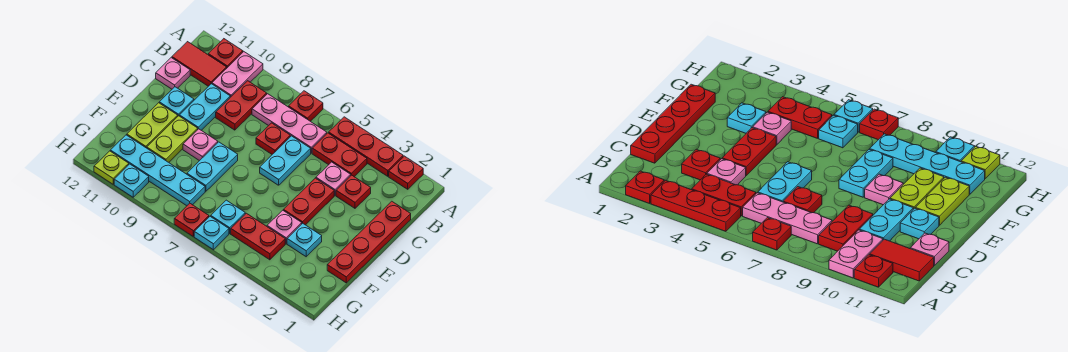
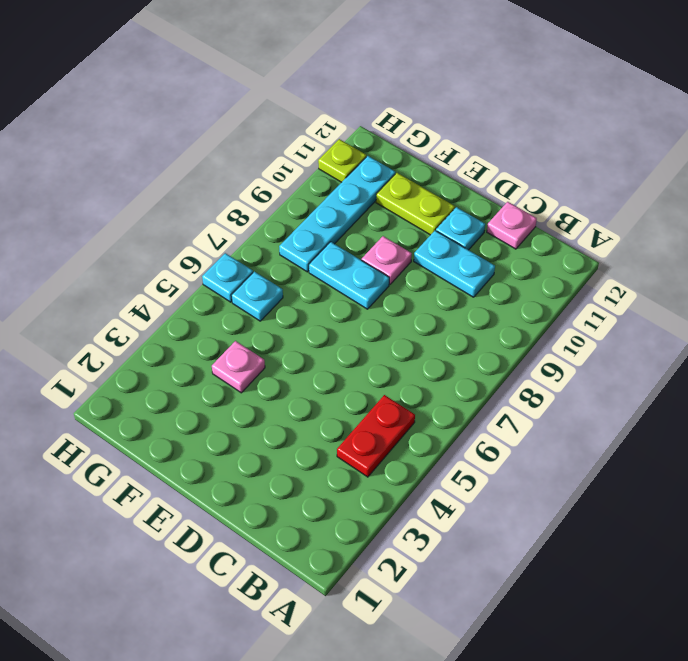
none -> red 1x1 plate [389,156,423,189]
none -> red 1x3 plate [329,117,403,176]
none -> red 1x1 plate [288,91,323,121]
none -> pink 1x2 plate [212,52,263,97]

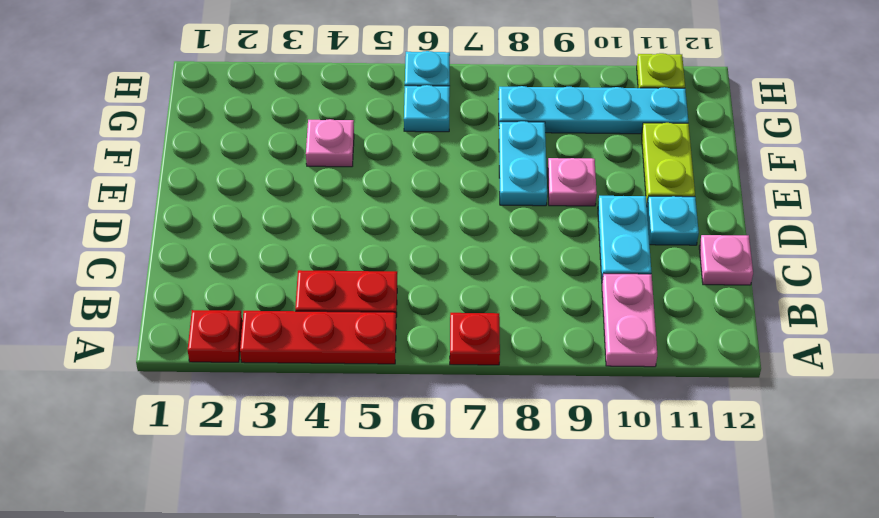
none -> red 1x1 plate [208,39,243,68]
none -> pink 1x3 plate [252,94,327,153]
none -> red 1x2 plate [216,81,267,130]
none -> red 1x2 tile [172,42,227,86]

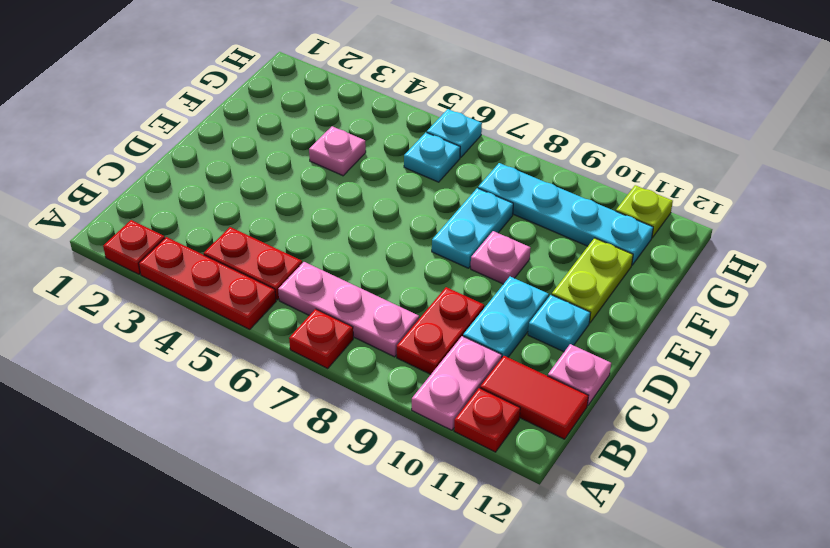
none -> red 1x4 plate [327,201,411,283]
none -> red 1x1 plate [336,175,371,208]
none -> pink 1x1 plate [316,162,351,195]
none -> cyan 1x2 plate [260,136,311,185]

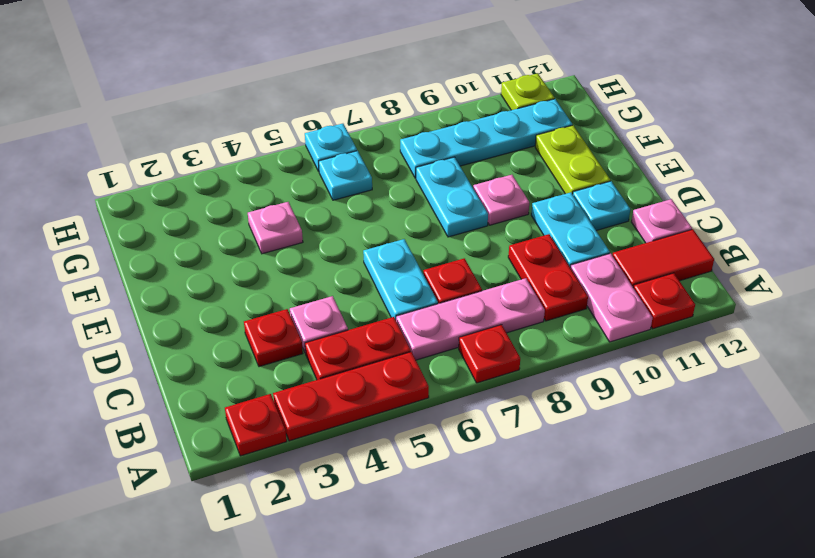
none -> red 1x4 plate [327,201,411,283]
none -> red 1x2 plate [283,178,334,225]
none -> lime 1x2 plate [147,116,198,162]
none -> cyan 1x1 plate [287,223,322,257]

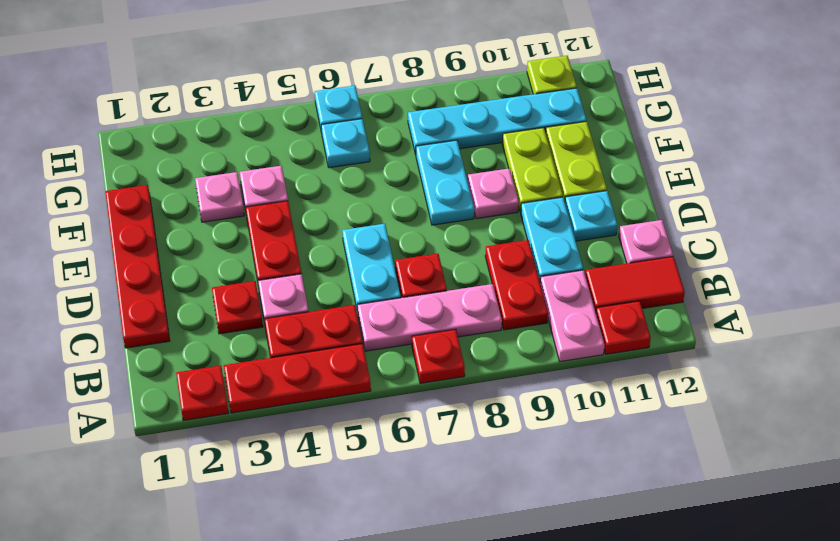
pink 1x1 plate [195,172,244,222] -> cyan 1x1 plate [287,223,322,257]
none -> red 1x2 plate [231,213,285,260]
none -> red 1x1 plate [174,203,209,236]
none -> cyan 1x1 plate [114,164,149,197]

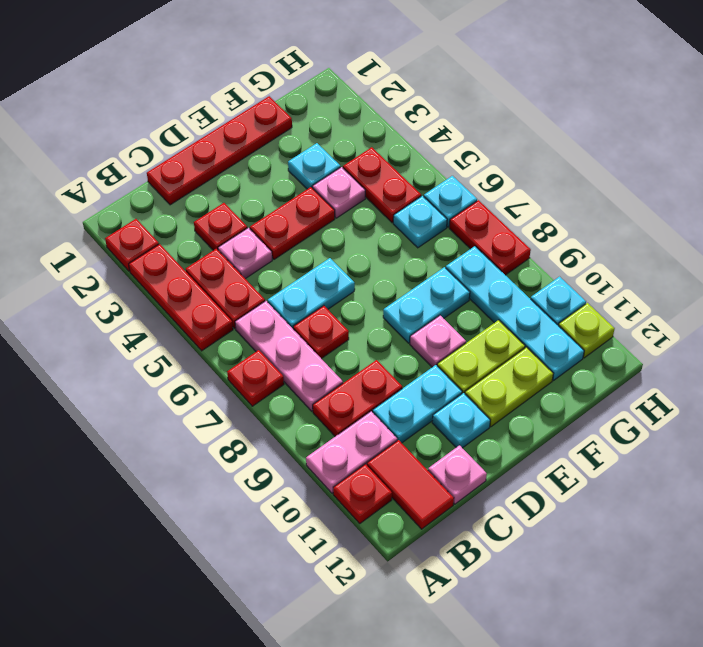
red 1x2 plate [449,200,531,275] -> red 1x1 plate [174,203,209,236]

